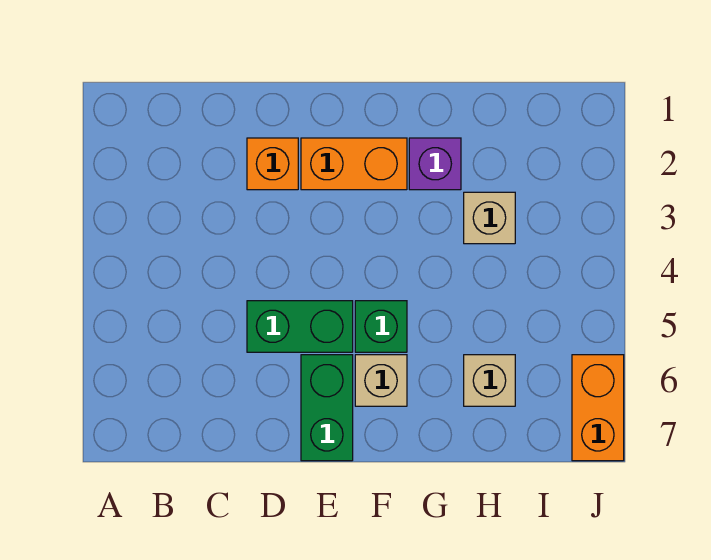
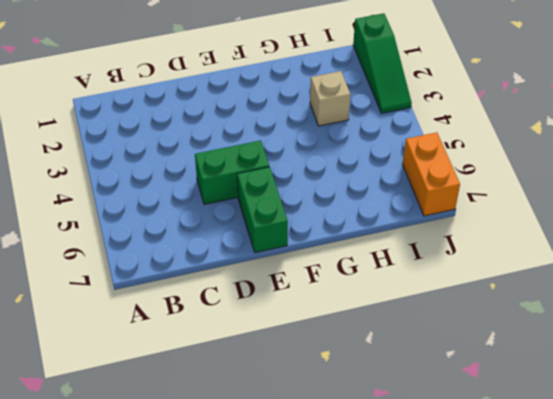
green 1x3 slope [353,13,412,113] -> none
none -> orange 1x1 brick [247,138,298,190]
none -> orange 1x2 brick [301,138,407,190]

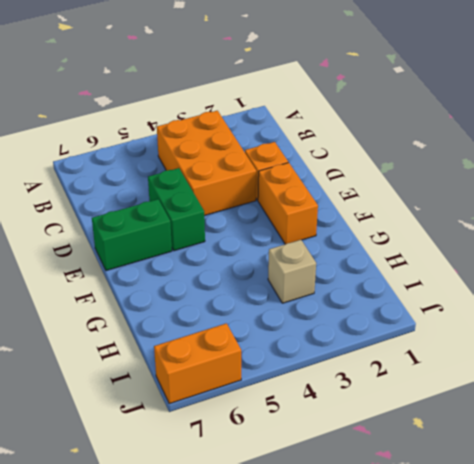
orange 2x3 brick [157,111,256,216] -> none
none -> green 1x1 brick [355,301,407,352]
none -> tan 1x1 brick [355,355,407,406]

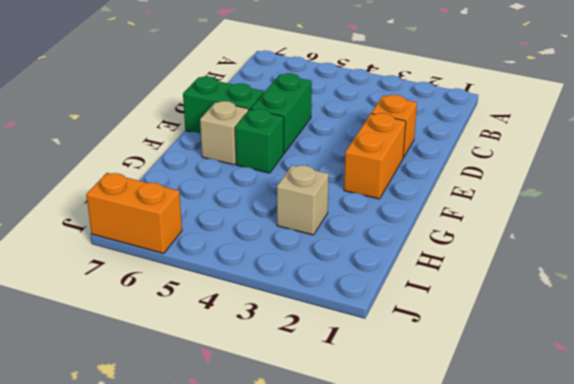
none -> purple 1x1 brick [409,138,461,190]
none -> tan 1x1 brick [464,355,515,406]

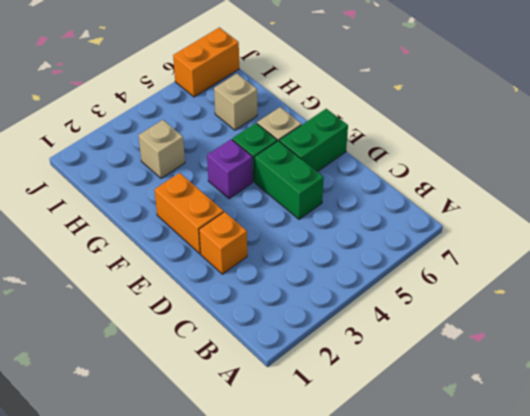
purple 1x1 brick [207,139,253,199] -> purple 1x1 brick moved to [409,138,461,190]

